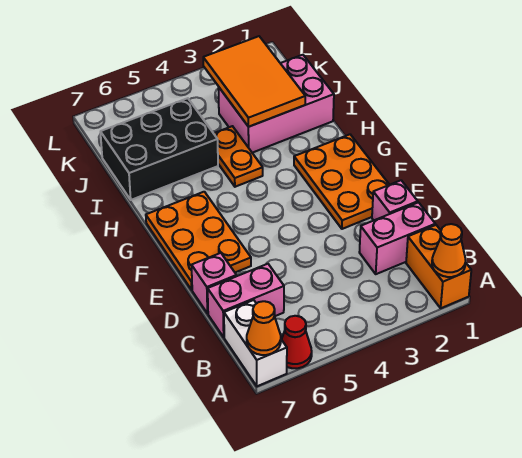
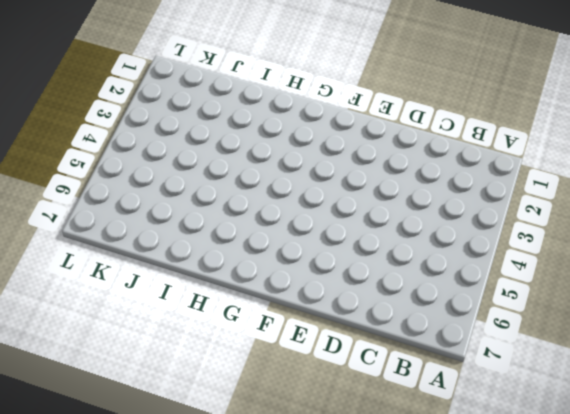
none -> orange 1x2 brick [406,225,471,308]
none -> red 1x1 cone [282,316,312,368]
none -> white 1x2 brick [224,300,287,386]

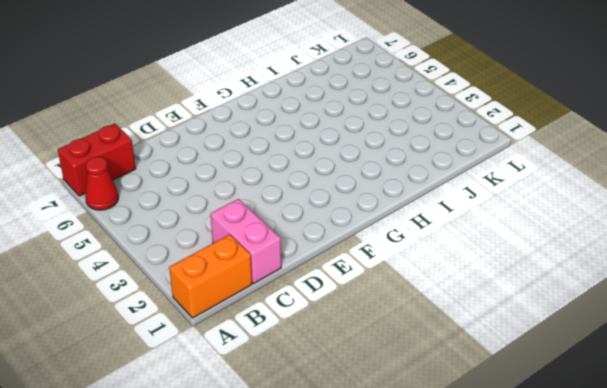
red 1x2 brick [58,123,136,196] -> white 1x2 brick [224,300,287,386]
none -> pink 1x2 brick [208,264,284,337]
none -> pink 1x1 brick [372,180,418,220]
none -> pink 1x1 brick [191,253,236,314]

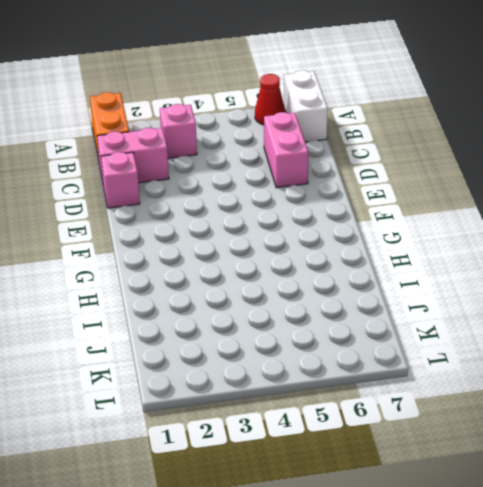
pink 1x1 brick [160,104,197,158] -> pink 1x1 brick moved to [191,253,236,314]
pink 1x2 brick [264,112,308,188] -> pink 1x2 brick turned to [208,264,284,337]
none -> orange 2x3 plate [294,134,389,229]
none -> orange 2x3 plate [146,192,251,290]
none -> orange 1x2 plate [214,126,263,187]

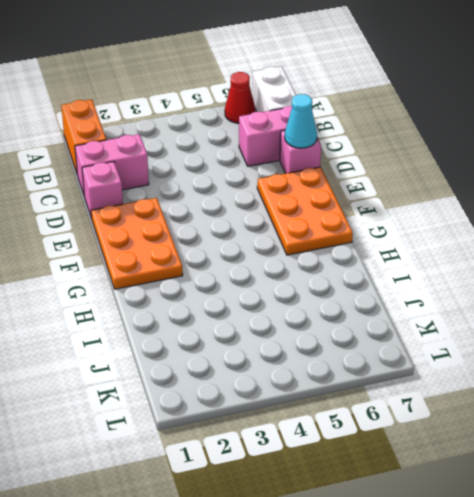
cyan 1x1 cone [285,94,317,148] -> none
none -> orange 1x2 plate [214,126,263,187]
none -> pink 2x3 brick [218,55,334,153]
none -> black 2x3 brick [100,98,218,200]

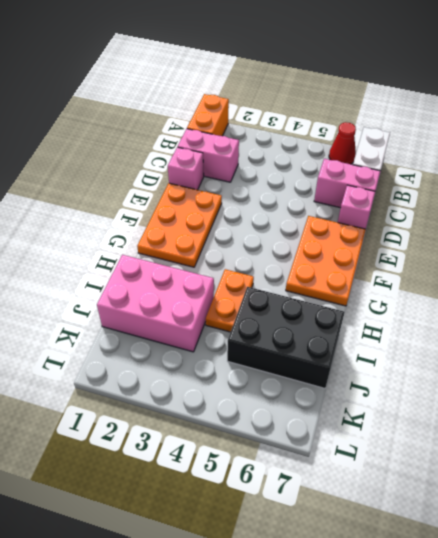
none -> orange 1x1 cone [432,224,466,277]
none -> orange 1x1 cone [247,301,281,355]
none -> orange 2x3 tile [203,36,305,127]

